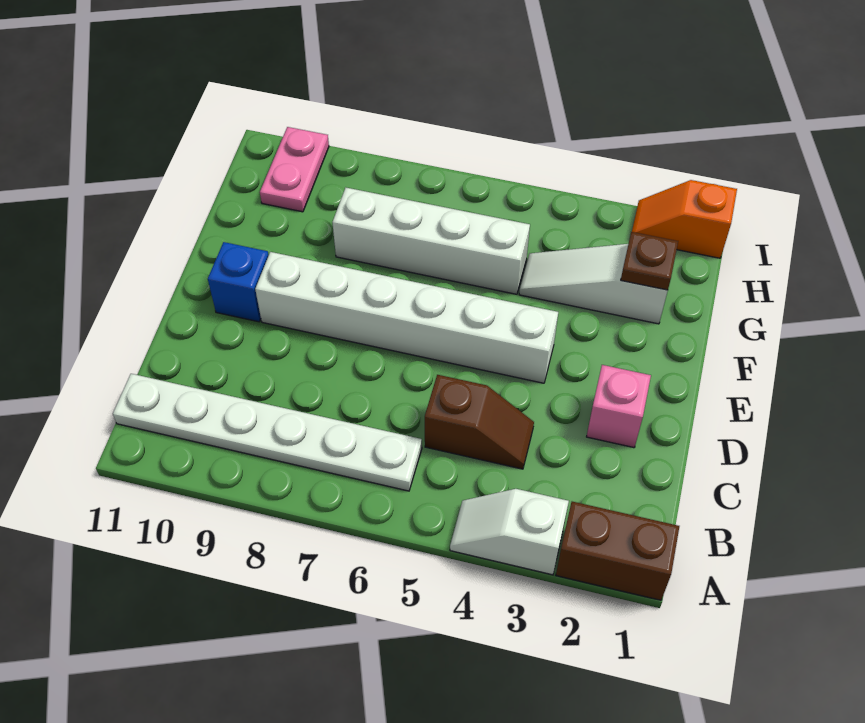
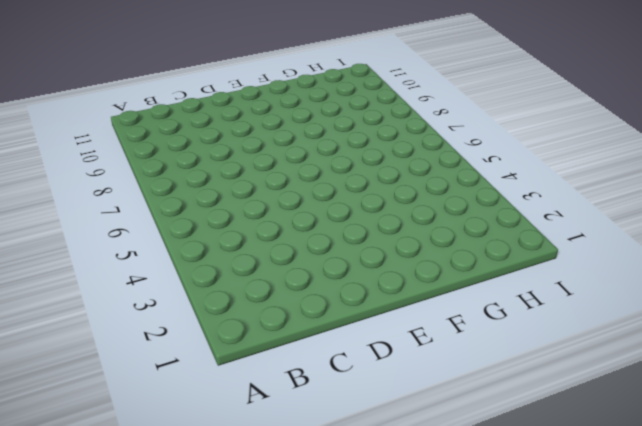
none -> brown 1x2 brick [556,502,679,600]
none -> white 1x2 slope [450,489,569,575]
none -> white 1x6 plate [113,374,422,491]

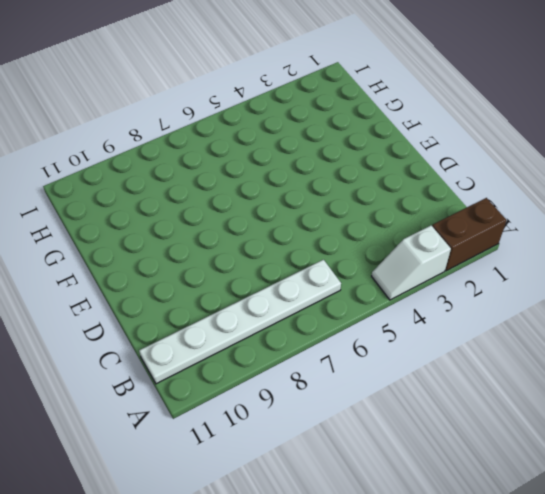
none -> brown 1x2 slope [425,375,534,469]
none -> pink 1x1 brick [587,365,651,448]
none -> white 1x6 brick [255,252,558,383]

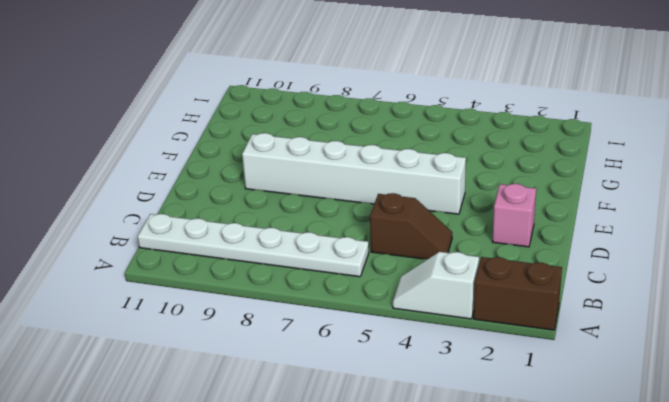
none -> blue 1x1 brick [208,242,269,322]
none -> white 1x3 slope [519,244,668,324]
none -> white 1x4 brick [332,188,530,294]

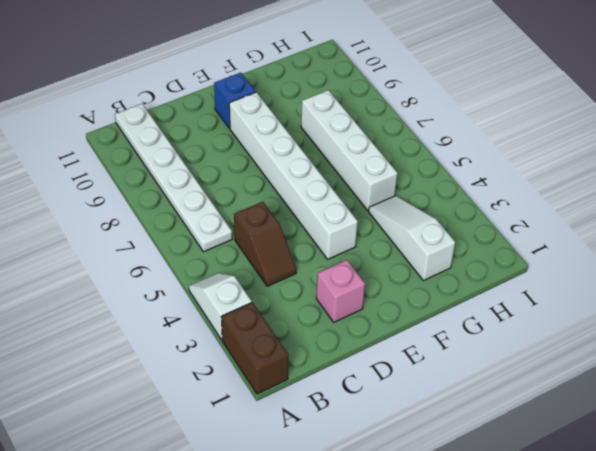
none -> pink 1x2 plate [260,127,329,212]
none -> orange 1x2 slope [632,180,737,258]
none -> brown 1x1 plate [621,232,678,290]

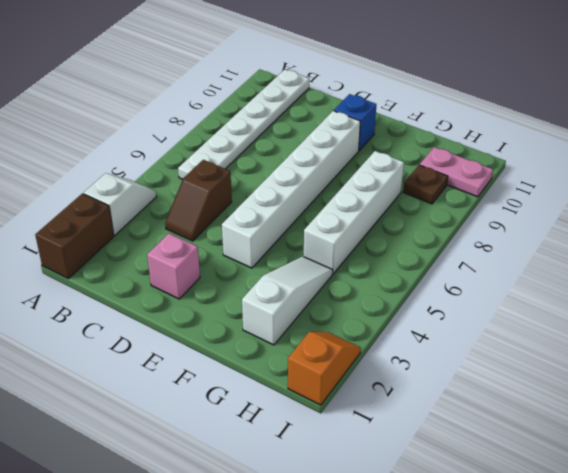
brown 1x1 plate [403,165,448,204] -> brown 1x1 plate moved to [621,232,678,290]

